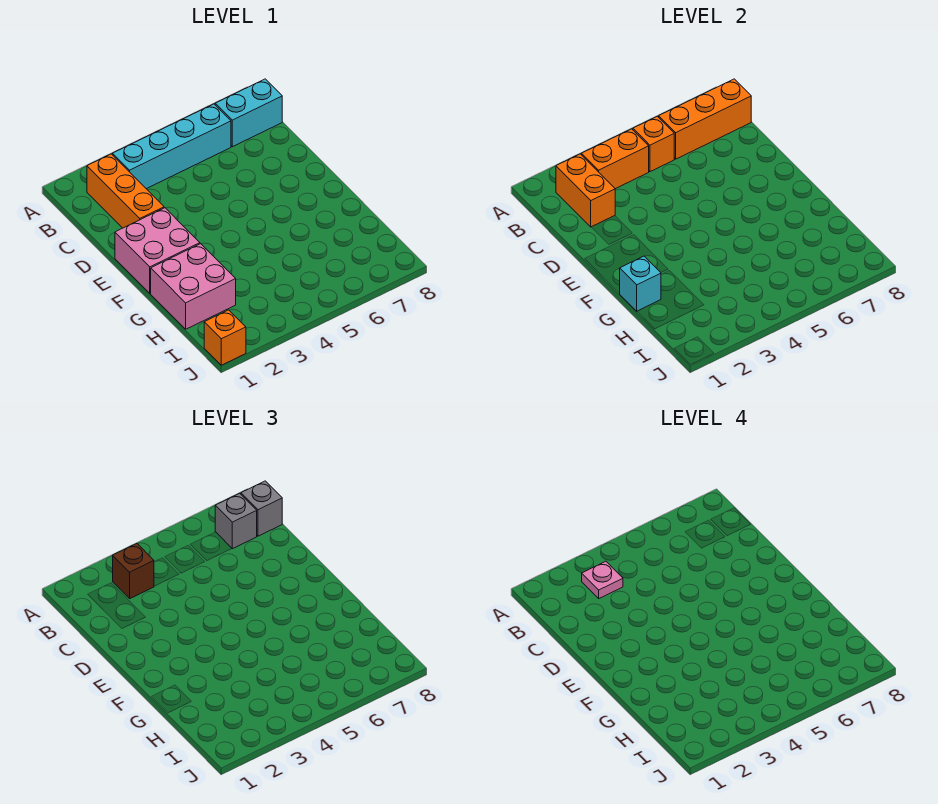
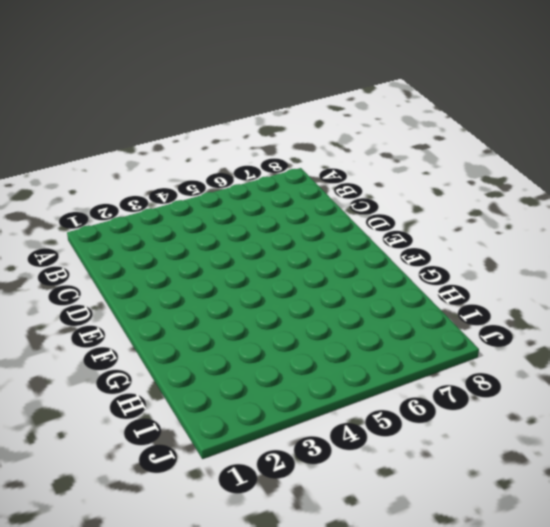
none -> orange 1x3 brick [87,154,164,228]
none -> cyan 1x4 brick [113,104,231,189]
none -> cyan 1x2 brick [215,79,282,147]

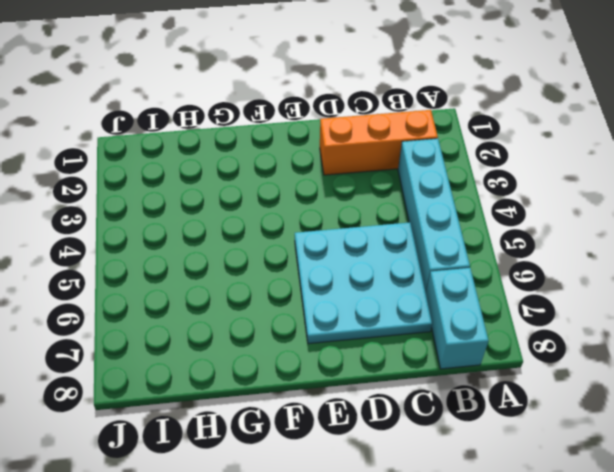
cyan 3x3 plate [295,222,432,344] -> none
none -> pink 2x2 brick [115,208,200,293]
none -> pink 2x2 brick [151,244,236,329]
none -> orange 1x1 brick [204,310,246,365]

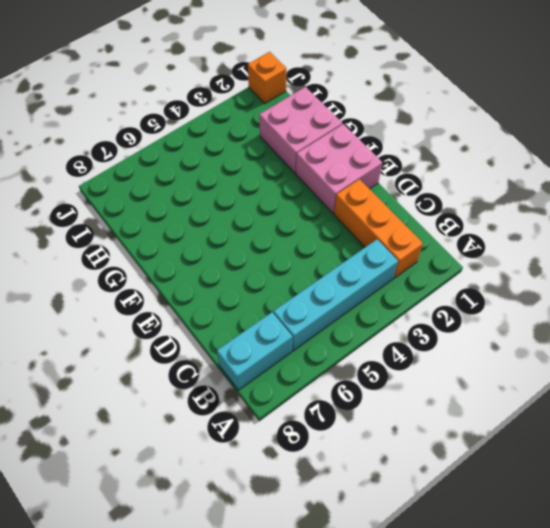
none -> orange 1x2 brick [556,154,615,227]
none -> orange 1x2 brick [582,129,649,189]
none -> orange 1x1 brick [633,116,674,172]

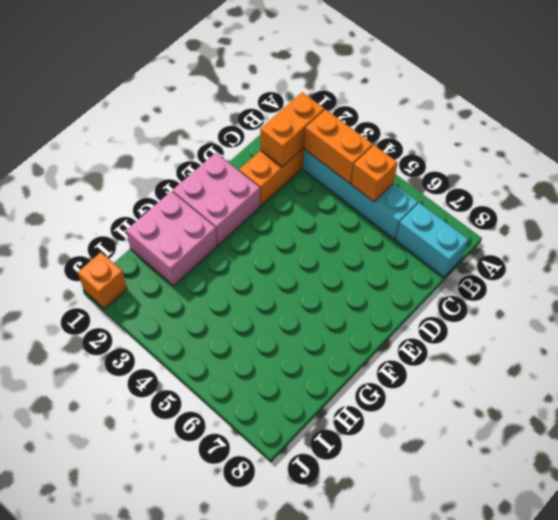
none -> orange 1x3 brick [659,79,751,159]
none -> cyan 1x1 brick [620,256,661,311]
none -> brown 1x1 brick [113,544,154,598]

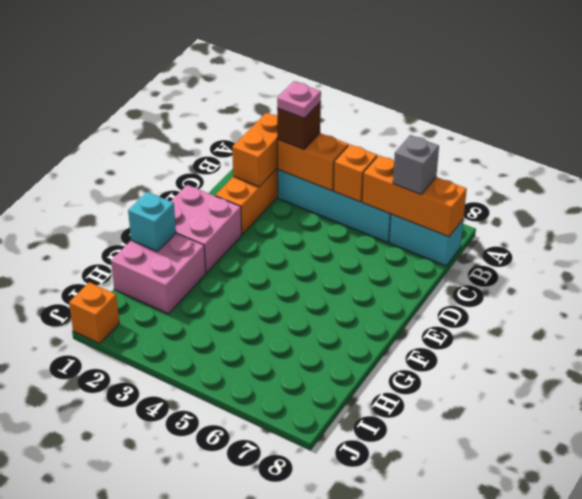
none -> grey 1x1 brick [241,481,282,536]

